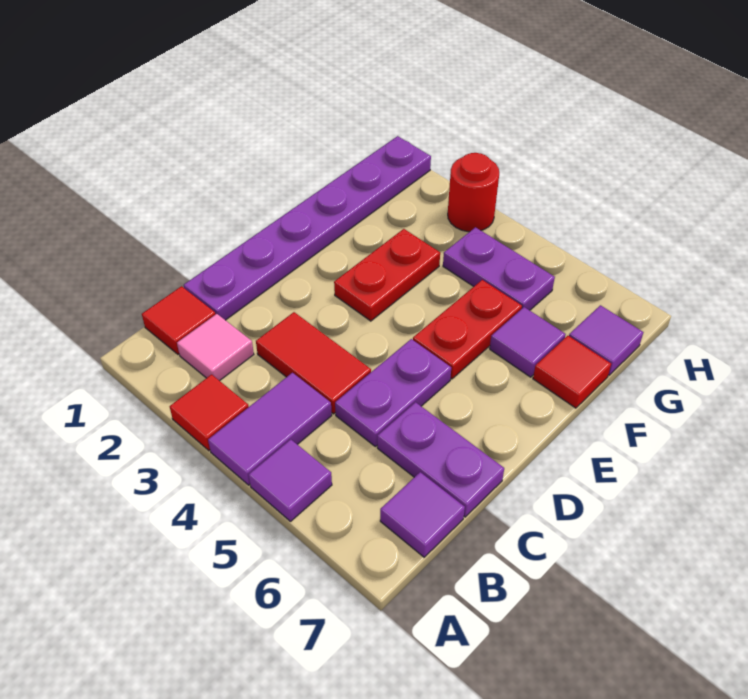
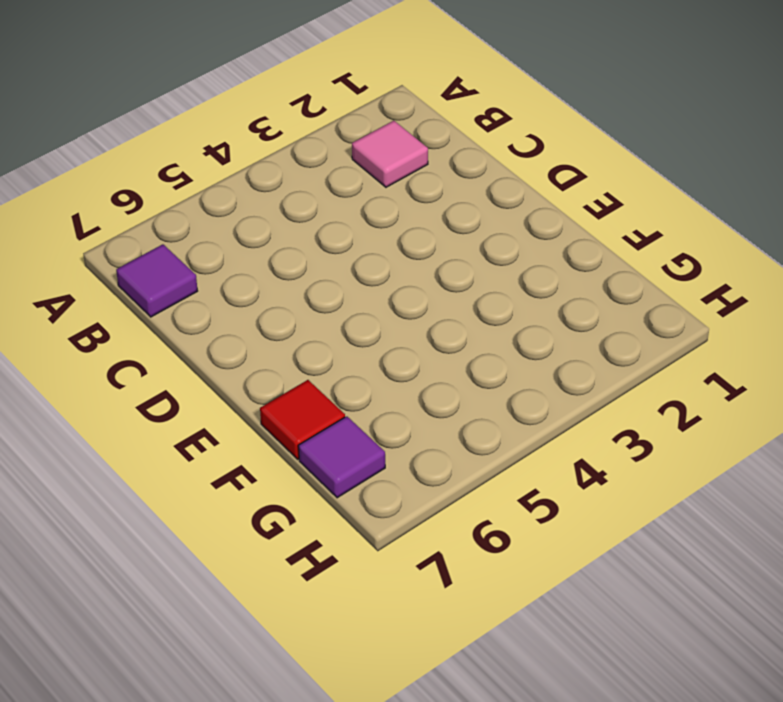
none -> red 1x1 tile [170,375,249,451]
none -> purple 1x2 tile [208,373,332,485]
none -> purple 1x1 tile [249,439,332,521]

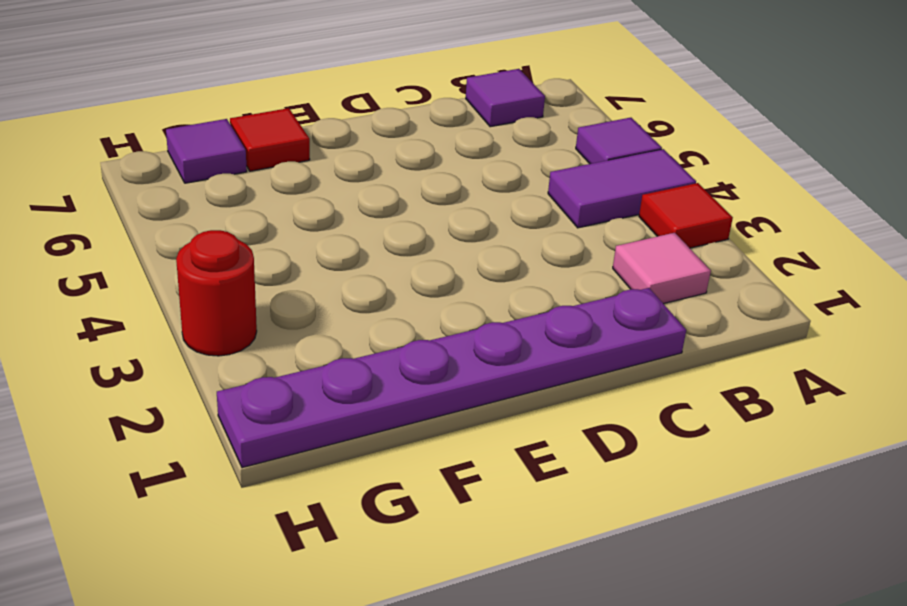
none -> red 1x1 tile [142,286,215,355]
none -> red 1x2 tile [256,312,371,414]
none -> purple 1x2 plate [335,339,451,446]

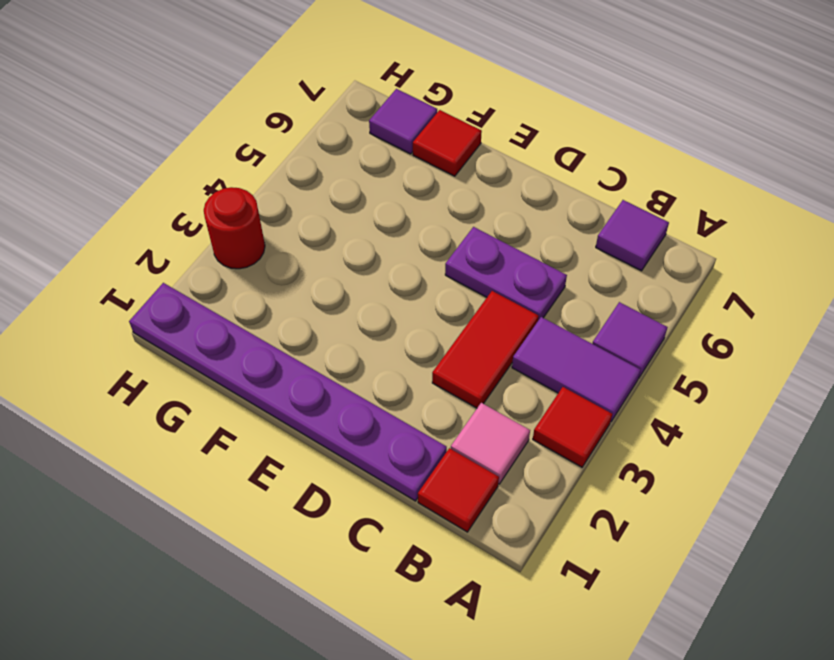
none -> purple 1x2 plate [377,402,504,517]
none -> red 1x2 plate [334,229,440,321]
none -> red 1x2 plate [413,280,522,379]

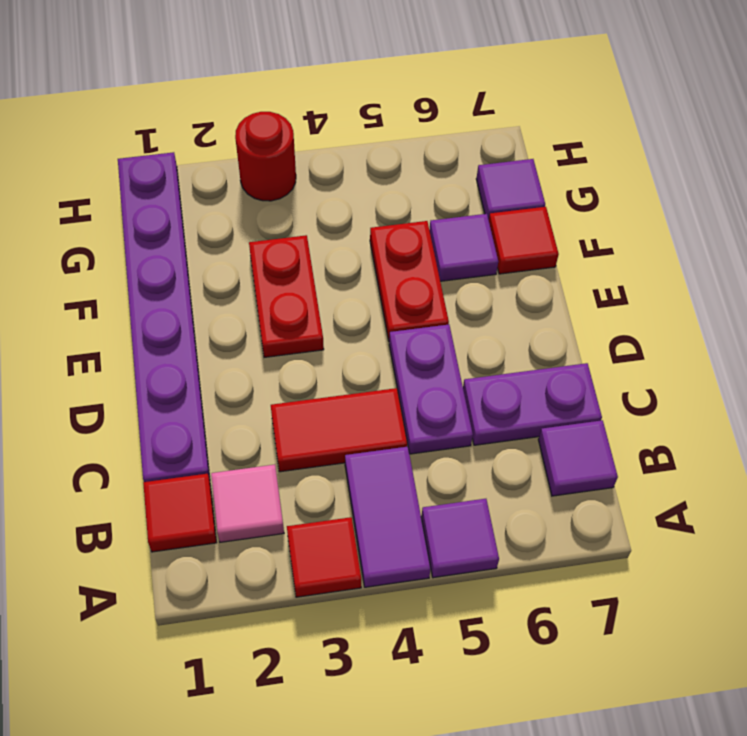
none -> purple 1x2 plate [443,227,555,310]

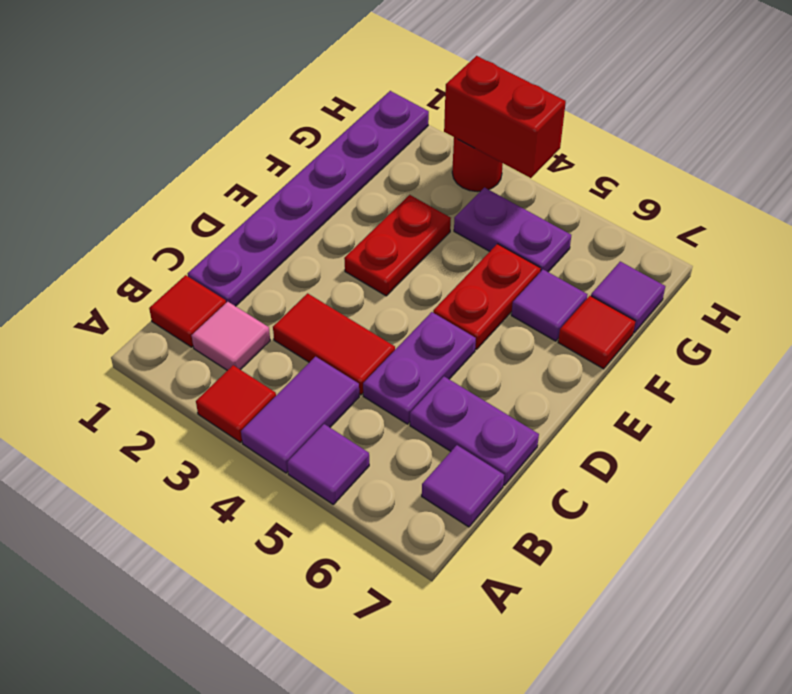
red 1x2 brick [444,56,566,178] -> none

